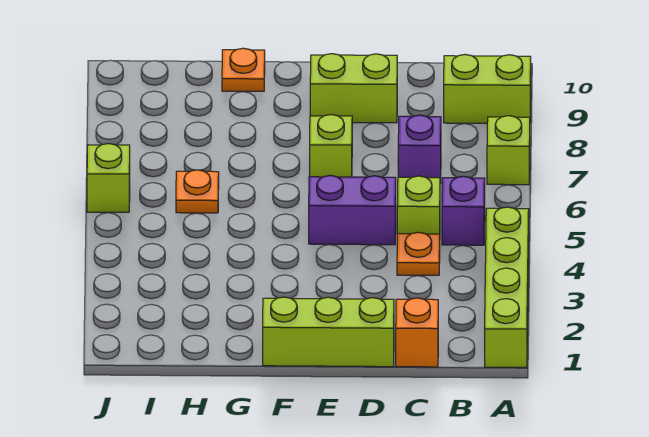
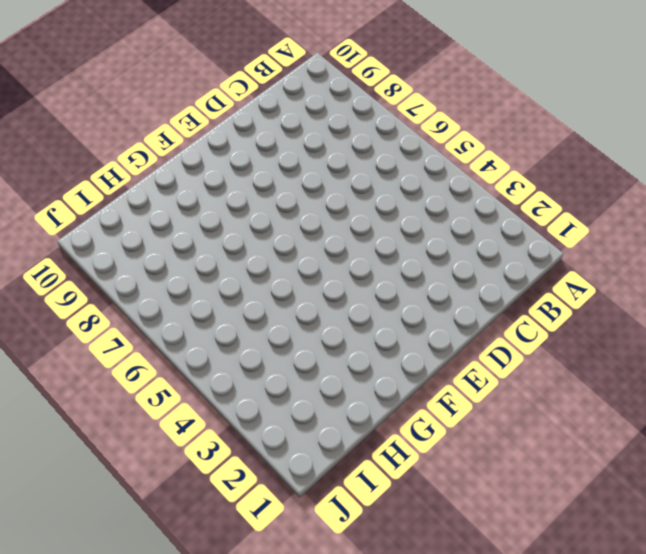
none -> lime 1x4 brick [485,207,529,368]
none -> lime 1x1 brick [487,116,530,185]
none -> lime 1x2 brick [444,55,531,123]

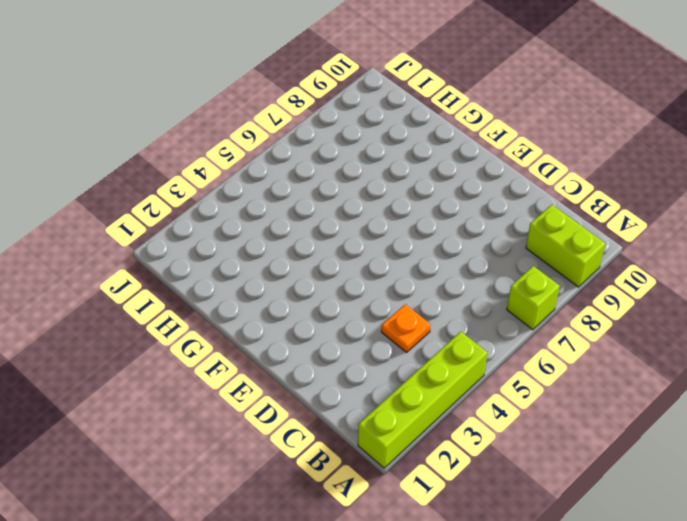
none -> purple 1x1 brick [442,176,485,245]
none -> orange 1x1 brick [396,298,438,367]
none -> lime 1x1 brick [397,176,440,234]

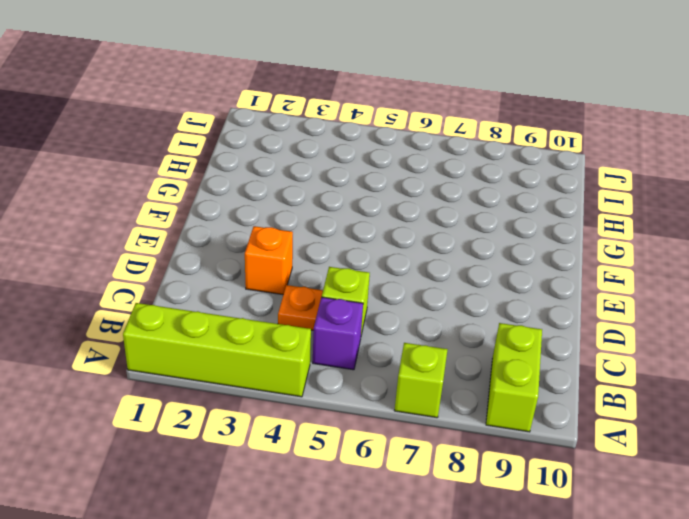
orange 1x1 brick [245,226,293,295] -> orange 1x1 brick moved to [396,298,438,367]
none -> purple 1x1 brick [398,115,441,184]
none -> lime 1x3 brick [263,297,394,367]
none -> purple 1x2 brick [309,175,396,245]

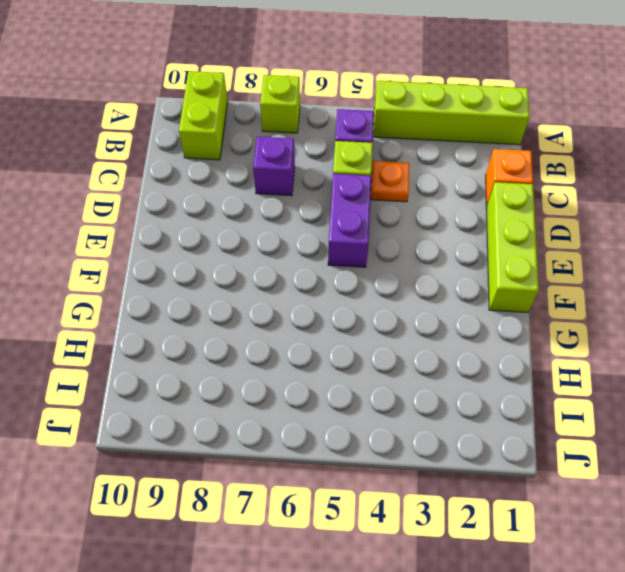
none -> lime 1x2 brick [310,54,397,123]
none -> lime 1x1 brick [310,115,352,177]
none -> orange 1x1 plate [222,48,265,91]

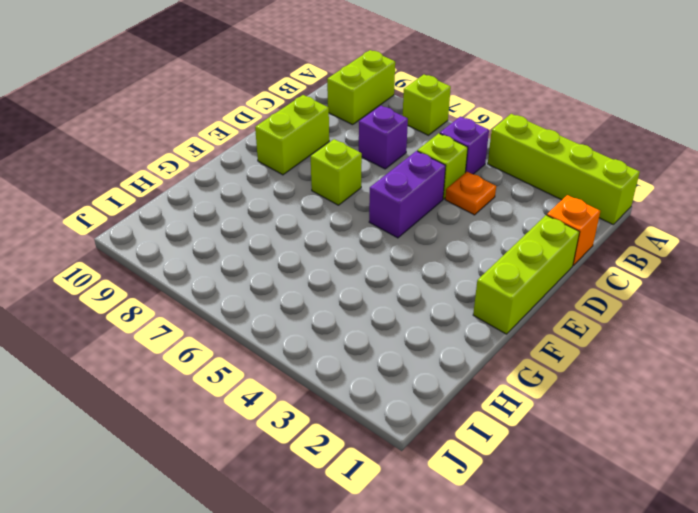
none -> orange 1x1 plate [222,48,265,91]
none -> orange 1x1 plate [176,170,219,213]
none -> lime 1x1 brick [87,144,130,212]

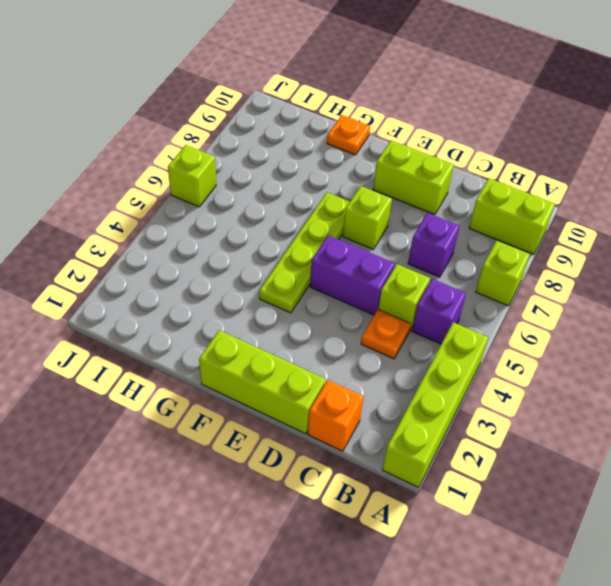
lime 1x4 plate [259,192,350,313] -> none
none -> orange 1x1 plate [176,170,219,213]

